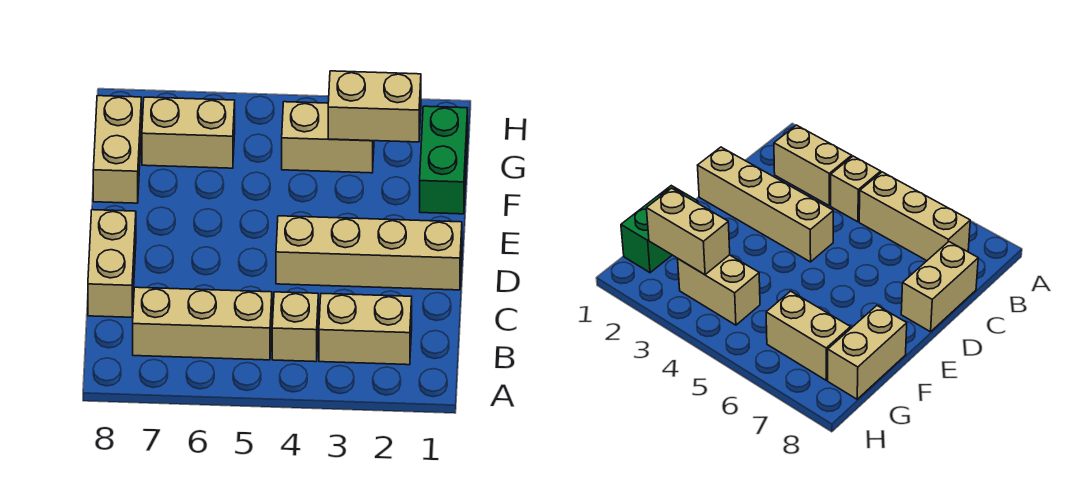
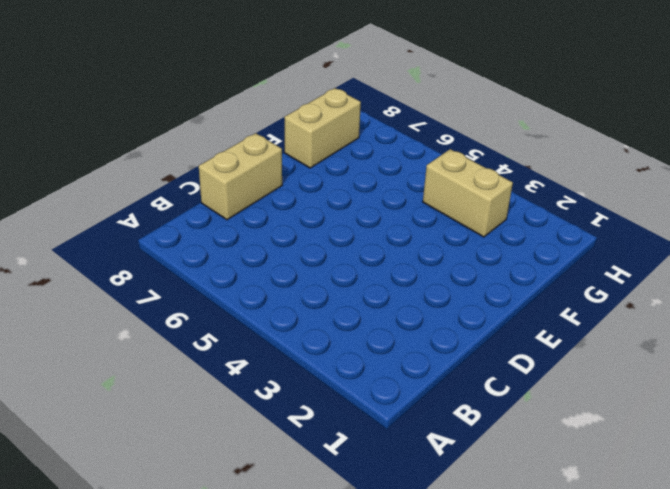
none -> tan 1x2 brick [319,293,412,365]
none -> tan 1x1 brick [272,292,318,362]

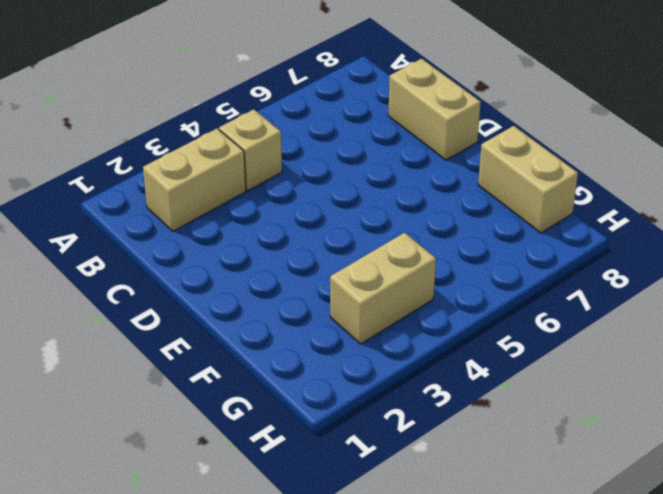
none -> tan 1x3 brick [133,287,272,360]
none -> tan 1x4 brick [276,216,462,290]

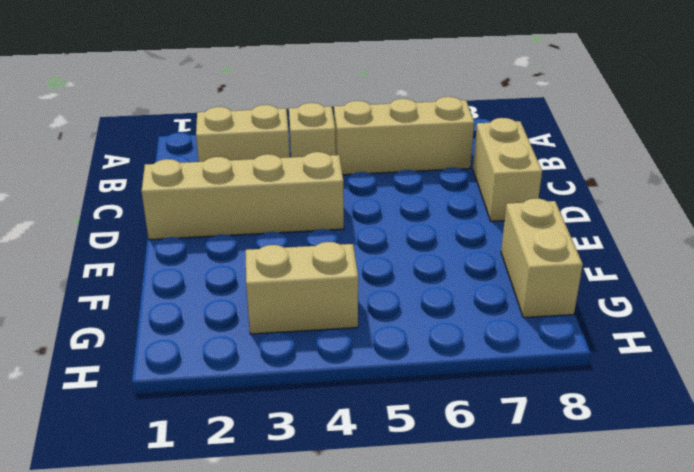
none -> green 1x2 brick [420,106,468,214]
none -> tan 1x2 brick [142,97,235,168]

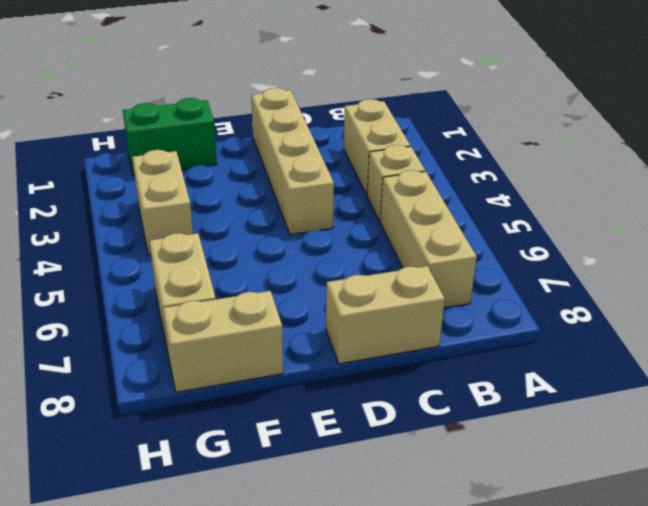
none -> tan 1x2 brick [328,71,421,142]

